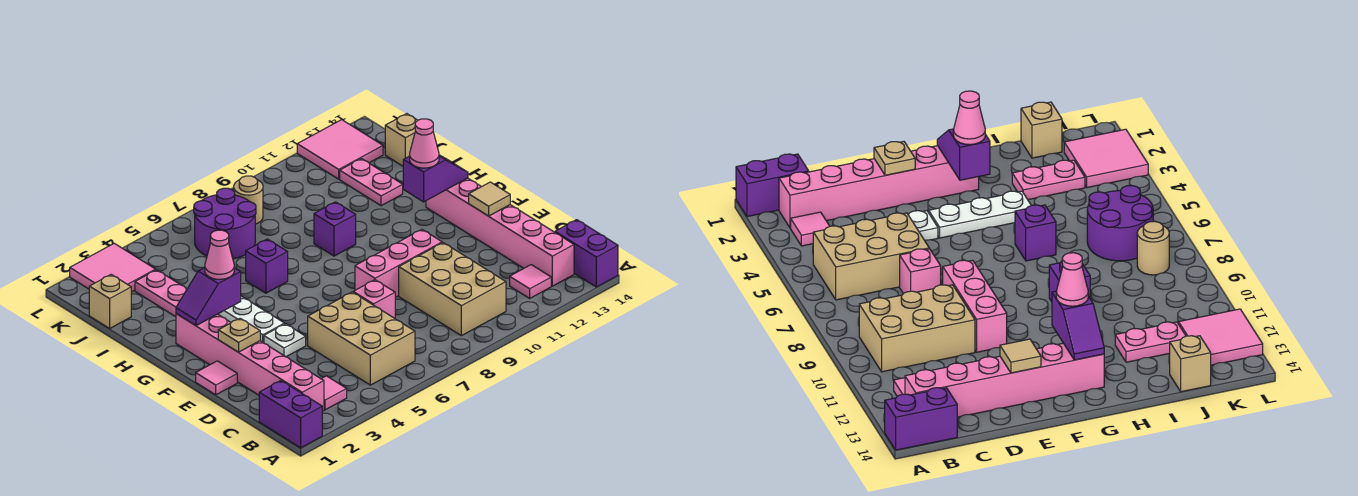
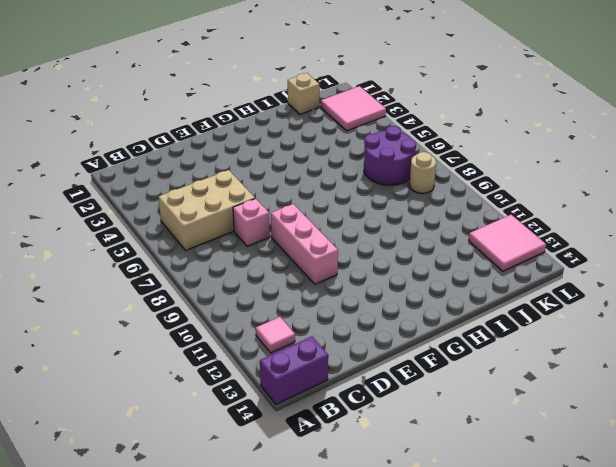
none -> purple 1x2 brick [259,381,322,448]
none -> pink 1x6 brick [176,314,324,411]
none -> pink 1x1 tile [322,376,347,410]

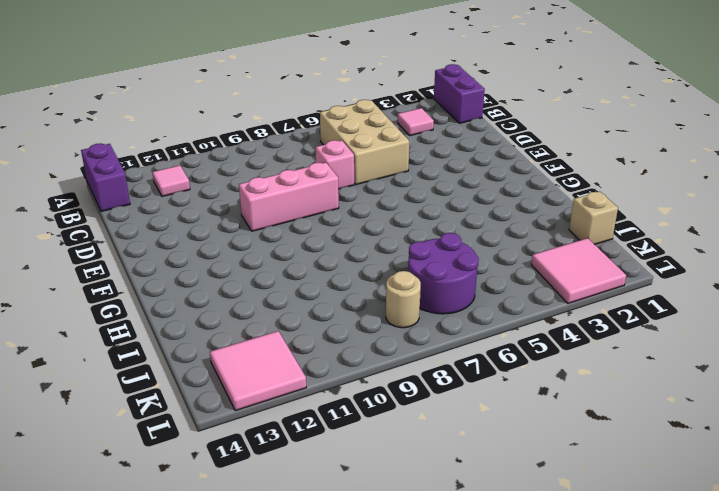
none -> pink 1x6 brick [176,314,324,411]
none -> tan 2x3 brick [399,243,506,336]
none -> pink 1x6 brick [426,178,574,286]

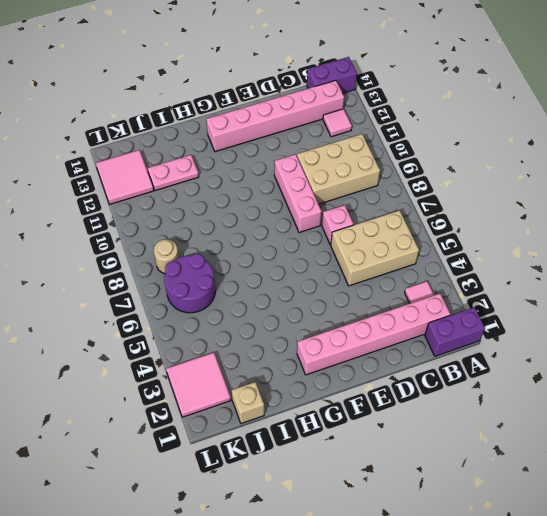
none -> pink 1x1 tile [196,361,237,395]
none -> white 1x1 plate [264,324,306,357]
none -> white 1x3 plate [218,296,284,343]

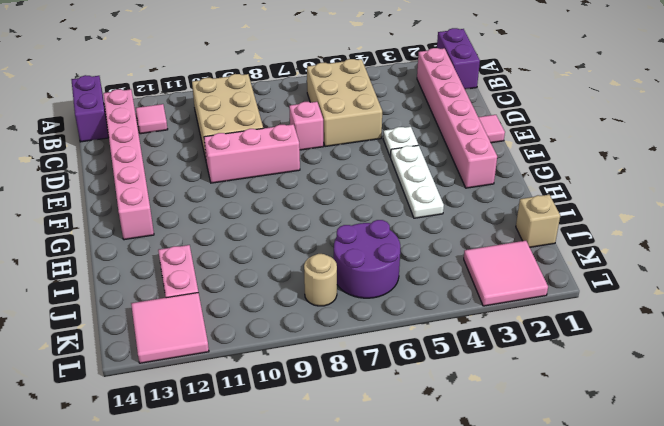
none -> pink 1x1 tile [322,376,347,410]
none -> purple 1x1 brick [246,239,288,293]
none -> purple 1x1 brick [314,202,356,256]

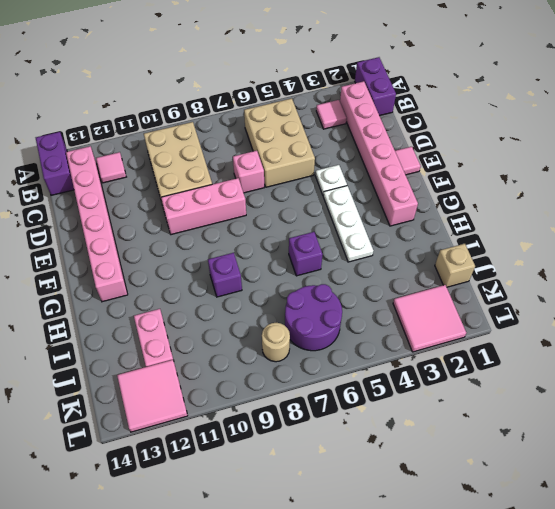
none -> pink 1x2 plate [135,270,187,317]
none -> tan 1x1 brick [385,114,418,166]
none -> tan 1x1 plate [218,318,260,352]

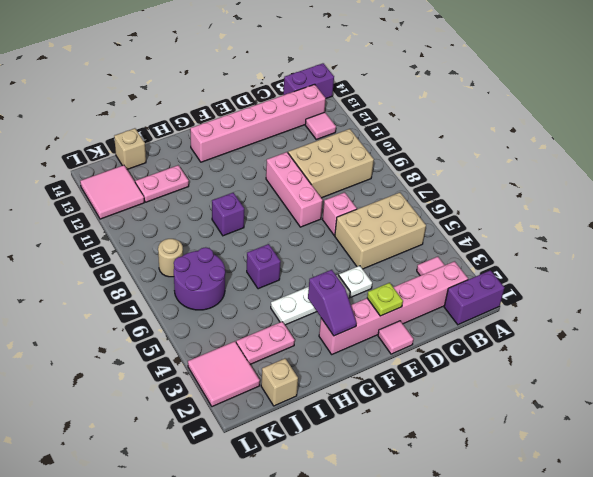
lime 1x1 plate [367,283,403,316] -> tan 1x1 plate [218,318,260,352]
none -> tan 1x1 tile [469,182,510,216]
none -> purple 1x2 slope [403,155,468,202]
none -> pink 1x1 cone [205,230,234,279]

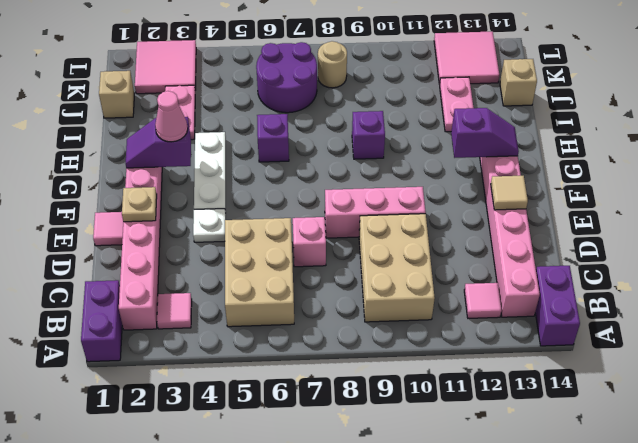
none -> pink 1x1 cone [410,119,439,168]

